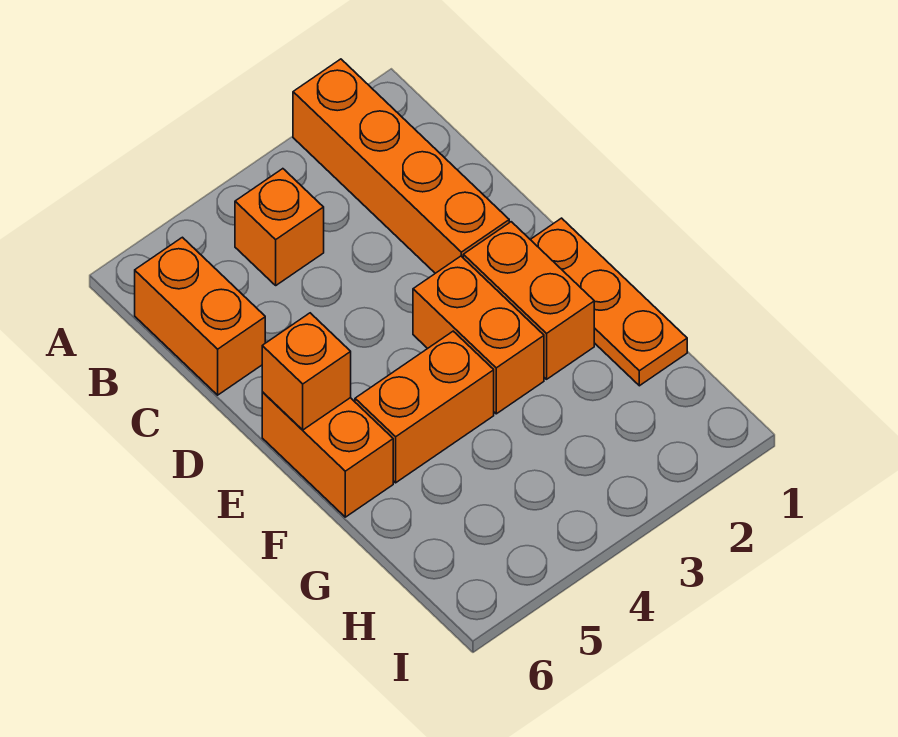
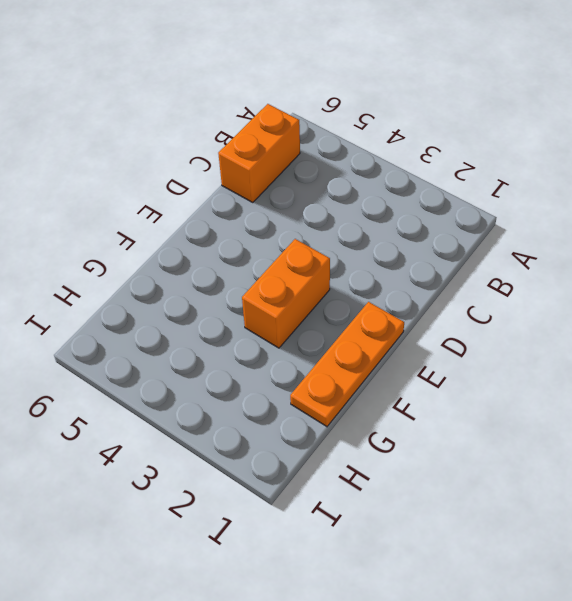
none -> orange 1x4 brick [293,59,509,273]
none -> orange 1x1 brick [235,169,324,285]

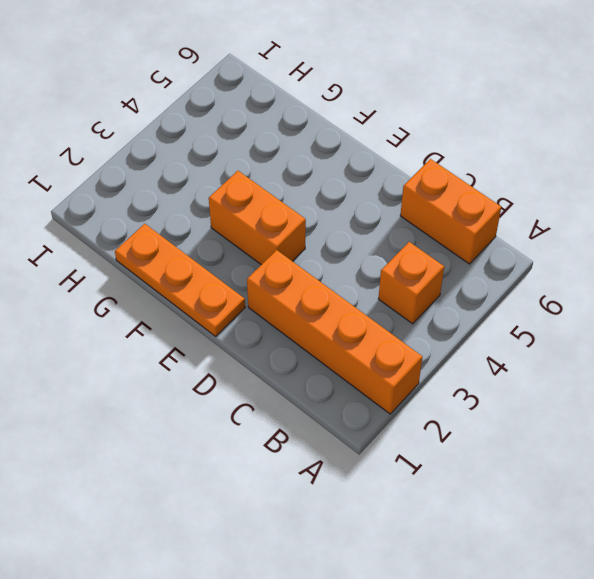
none -> orange 1x2 brick [463,222,594,379]
none -> orange 1x2 brick [262,392,393,517]

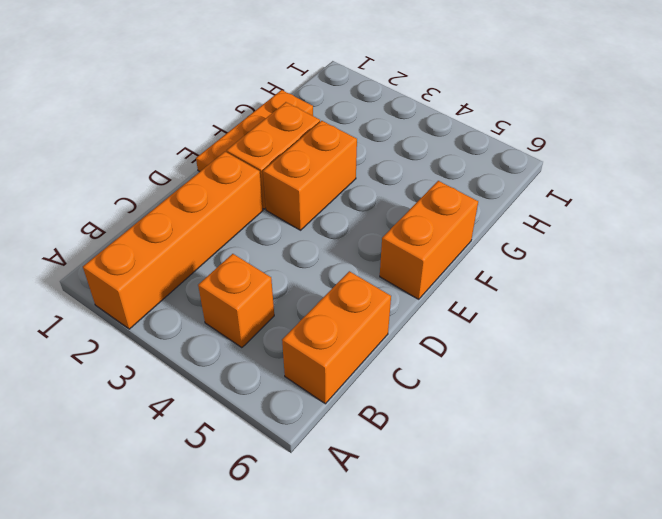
none -> orange 1x2 brick [355,331,494,483]
none -> orange 1x1 brick [262,313,351,430]

